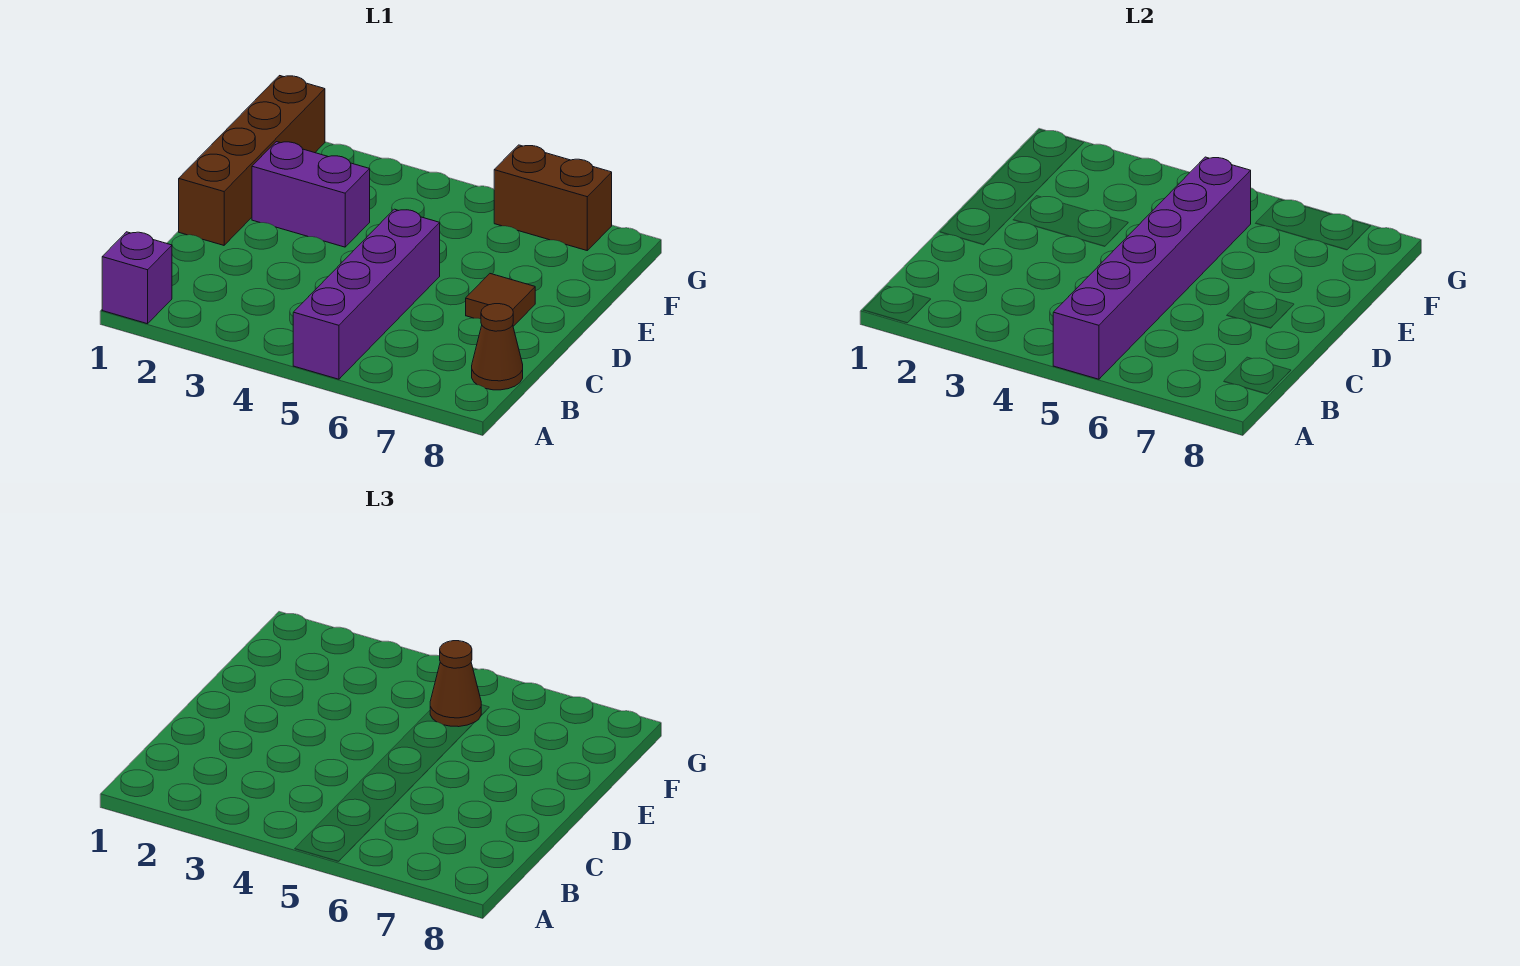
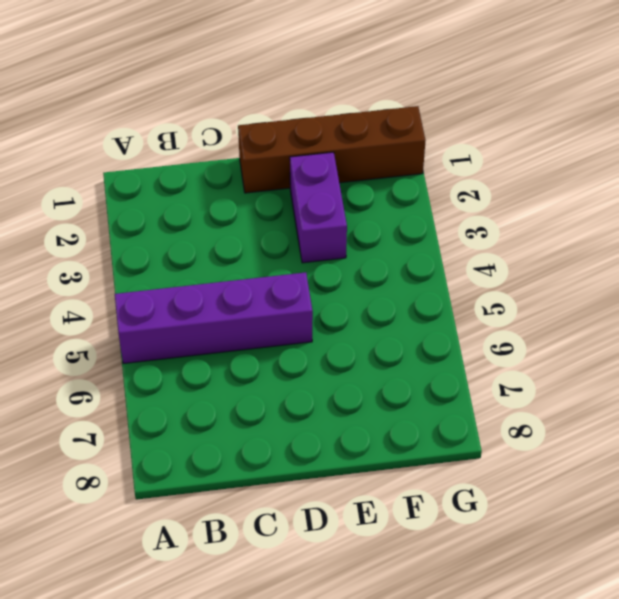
none -> purple 1x1 brick [102,232,172,324]
none -> brown 1x1 cone [472,304,523,390]

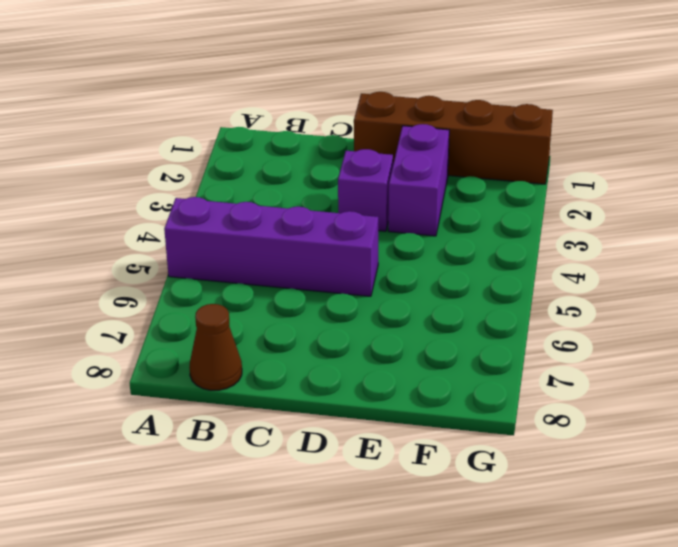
purple 1x1 brick [338,149,393,231] -> purple 1x1 brick moved to [102,232,172,324]
none -> brown 1x1 tile [466,274,535,326]
none -> brown 1x2 brick [494,145,612,250]

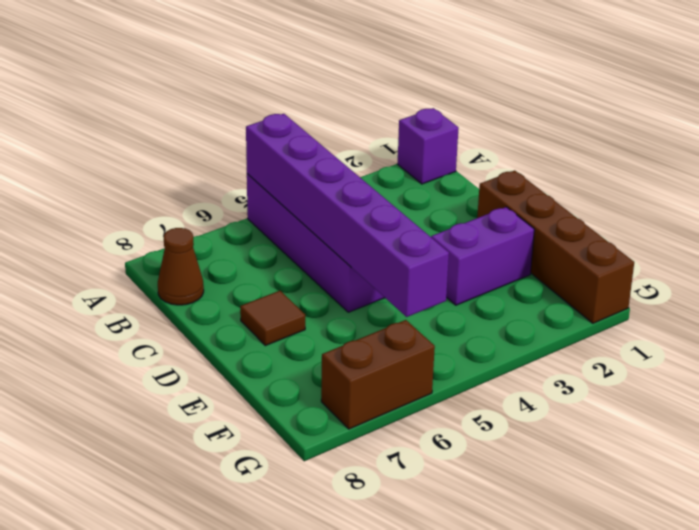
none -> brown 1x1 cone [430,641,481,727]

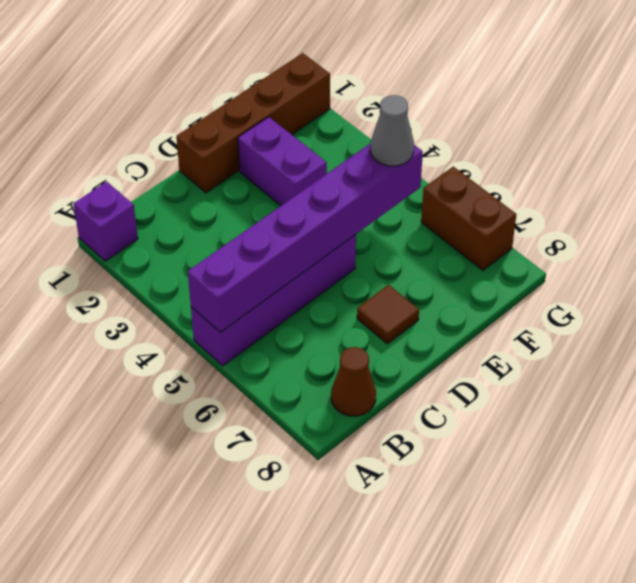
grey 1x1 cone [371,95,414,166] -> brown 1x1 cone [430,641,481,727]

